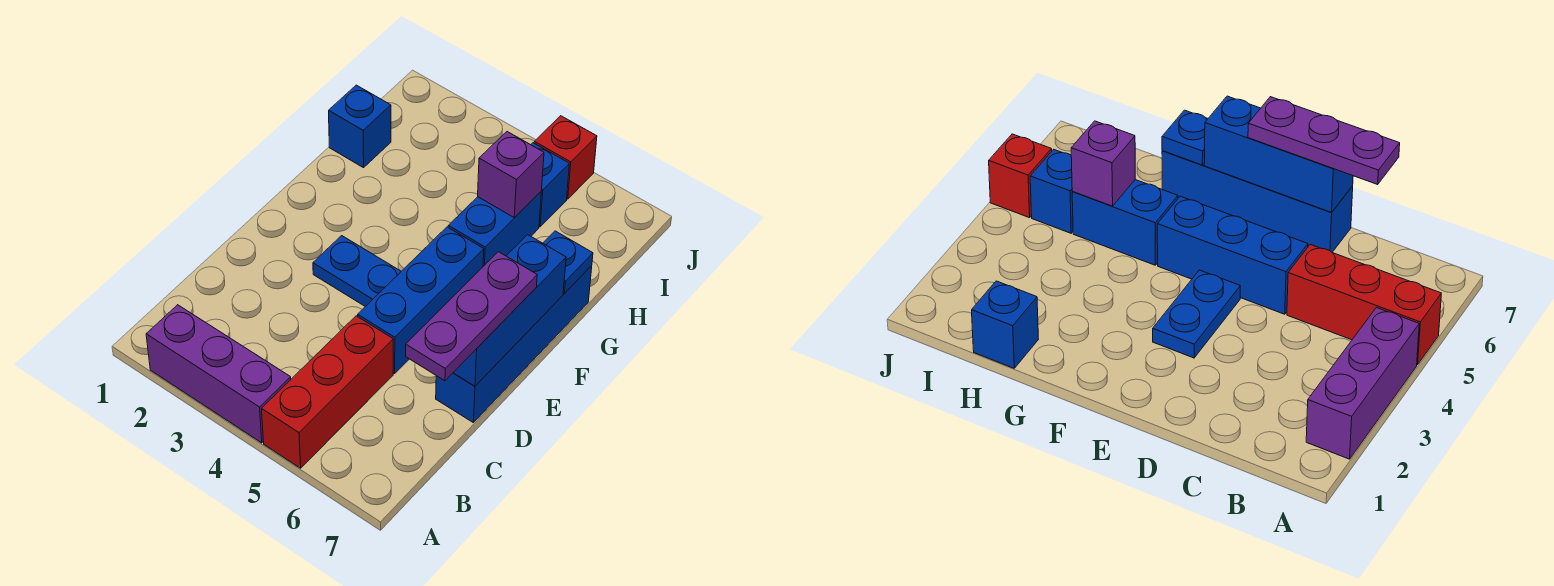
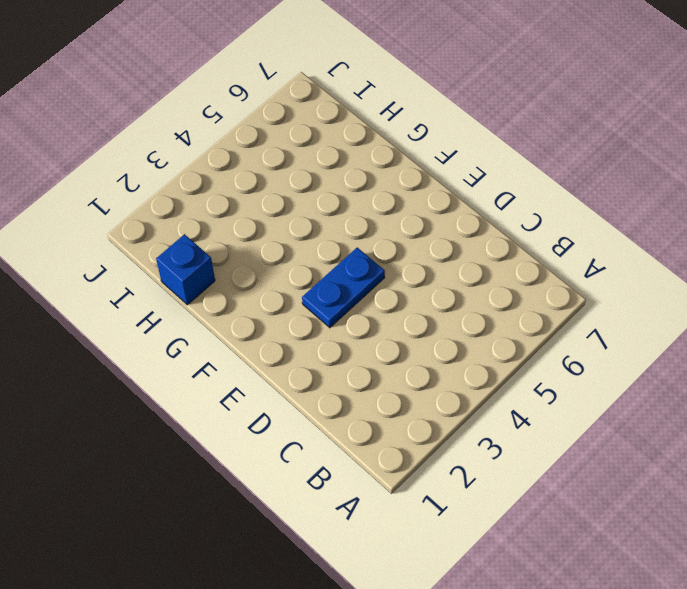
none -> purple 1x3 brick [146,305,291,443]
none -> red 1x3 brick [261,316,393,468]
none -> blue 1x3 brick [358,227,484,373]

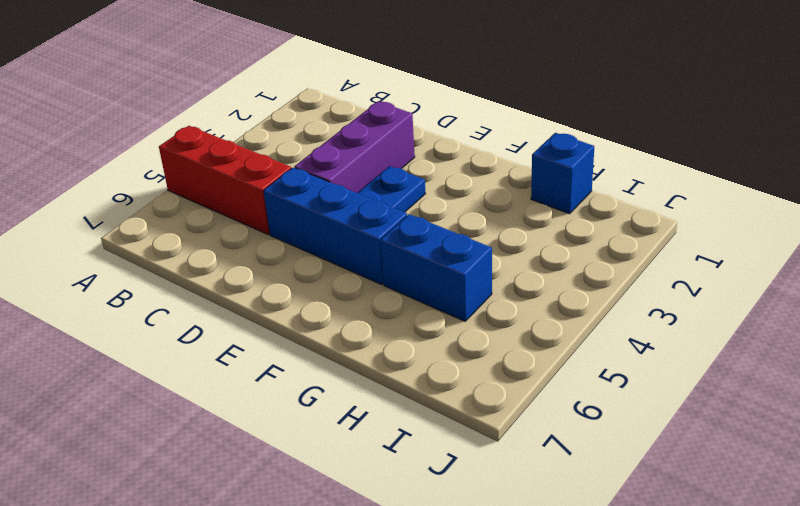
purple 1x3 brick [294,101,415,193] -> purple 1x3 brick moved to [146,305,291,443]
none -> blue 1x4 brick [436,266,592,423]
none -> blue 1x1 brick [531,143,569,227]
none -> red 1x1 brick [534,116,597,199]

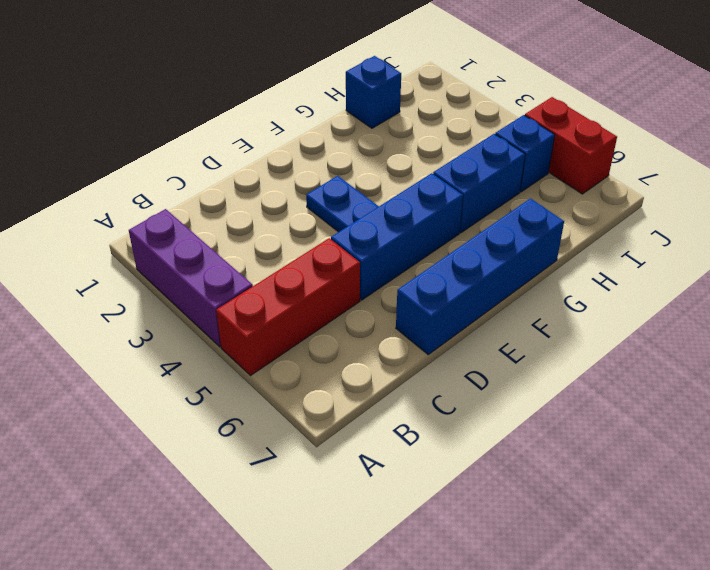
red 1x2 brick [525,97,617,194] -> red 1x1 brick [534,116,597,199]
none -> blue 1x3 brick [453,235,566,386]
none -> blue 1x1 plate [543,231,593,293]
none -> purple 1x1 brick [478,132,544,218]

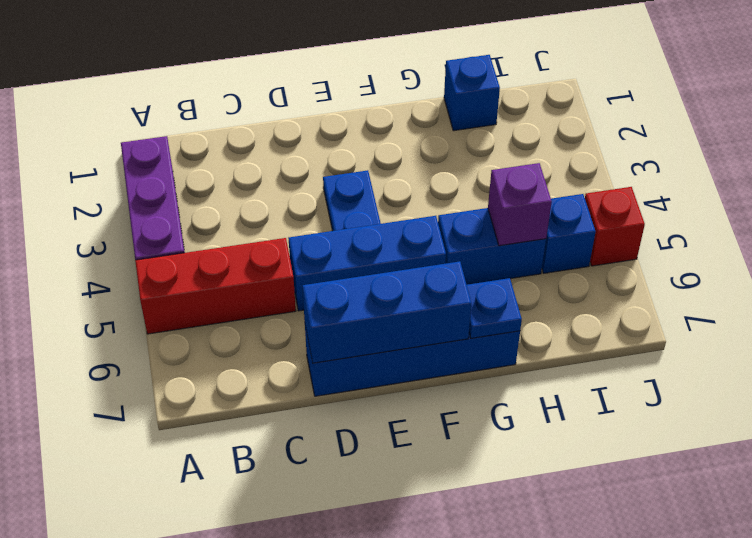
none -> purple 1x3 plate [406,252,537,381]

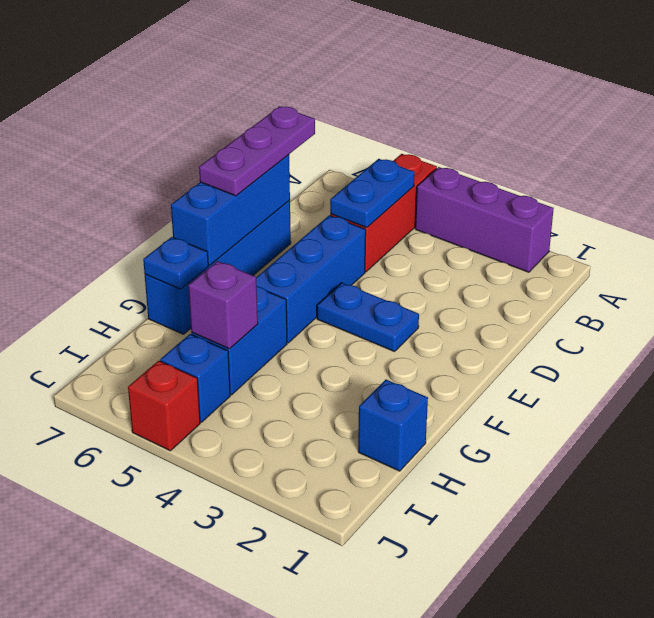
blue 1x2 plate [330,159,414,228] -> none

